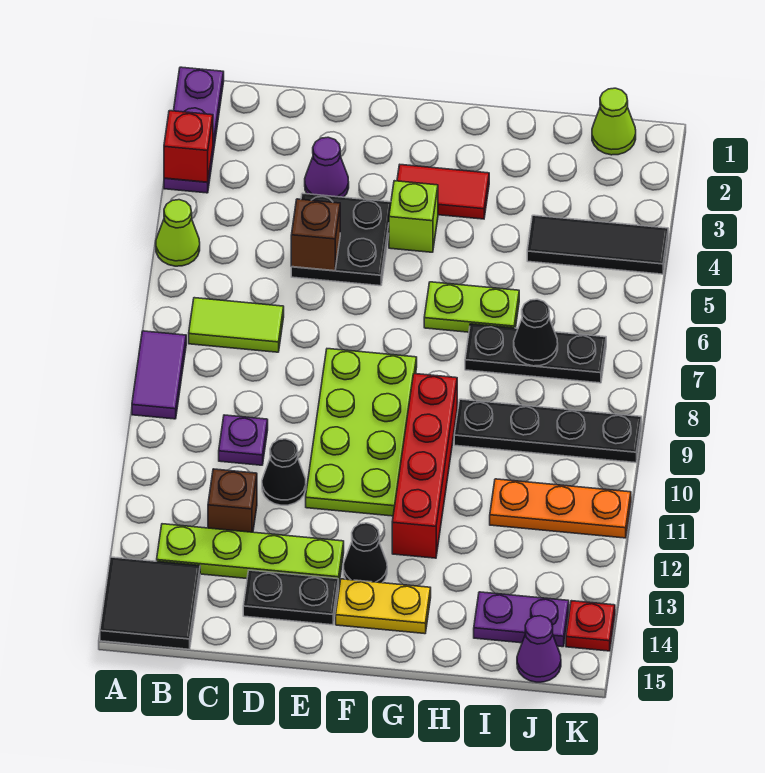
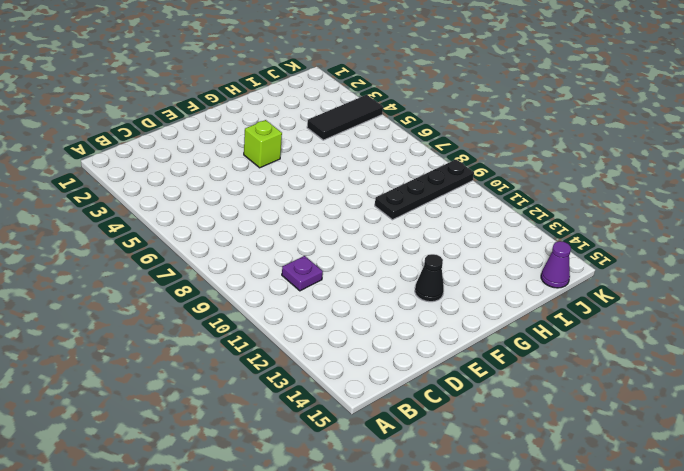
none -> purple 1x3 plate [164,67,224,193]
none -> lime 1x1 cone [156,200,200,266]
none -> purple 1x2 tile [132,331,186,419]
none -> black 2x2 tile [100,557,200,649]

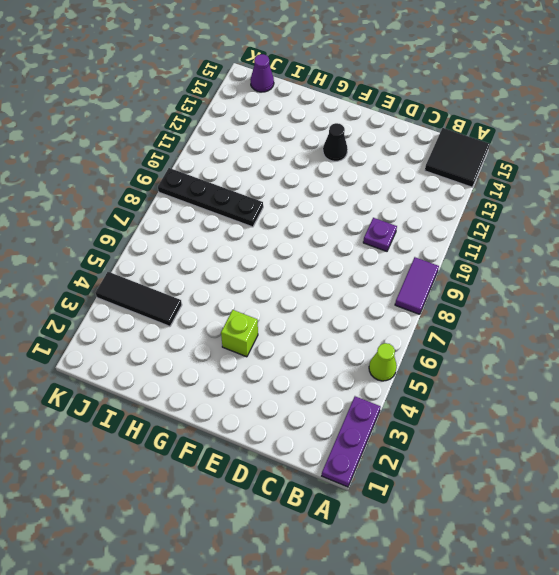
none -> lime 1x2 tile [189,298,284,352]
none -> lime 1x4 plate [157,524,344,587]
none -> brown 1x1 brick [208,469,257,532]
none -> purple 1x1 cone [305,137,349,197]

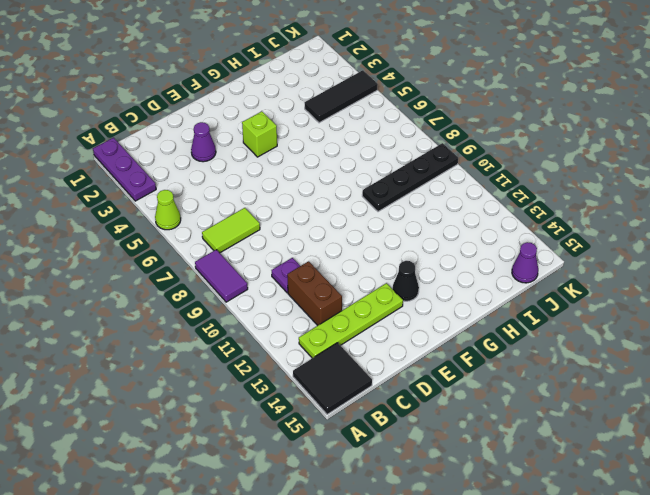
brown 1x2 brick [287,261,342,326] -> brown 1x1 brick [208,469,257,532]
none -> black 2x2 plate [291,193,391,286]
none -> black 1x1 cone [262,439,306,505]
none -> black 1x2 plate [243,570,338,625]
none -> lime 2x4 plate [306,349,417,516]

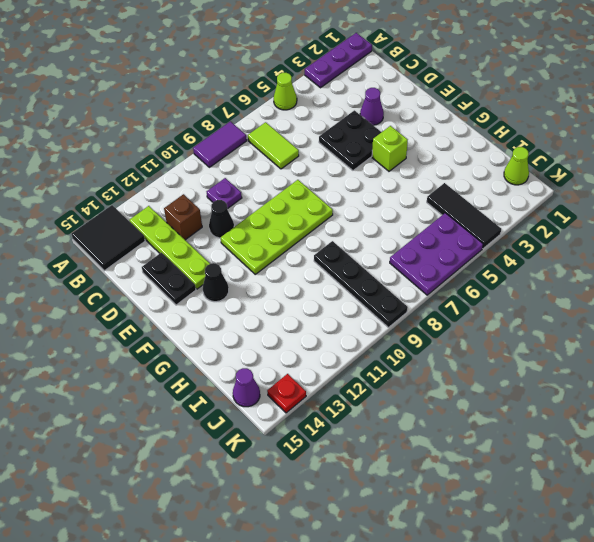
purple 2x3 plate [390,213,483,295] -> black 1x3 plate [465,324,606,383]
none -> red 1x2 tile [397,165,489,219]
none -> yellow 1x2 plate [336,579,431,634]
none -> lime 1x2 plate [424,282,519,332]
none -> red 1x4 brick [392,374,457,558]

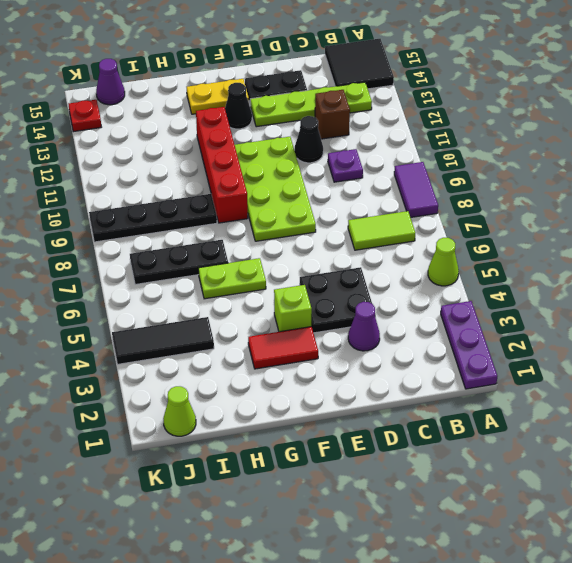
none -> orange 1x3 plate [490,479,631,538]
none -> purple 1x2 plate [474,592,569,647]
none -> red 1x1 brick [164,111,213,182]
none -> brown 1x1 brick [291,199,340,271]

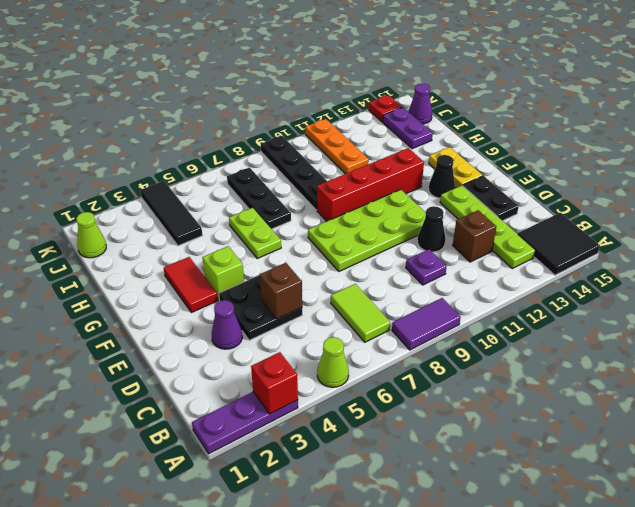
none -> black 1x1 cone [514,299,558,366]

